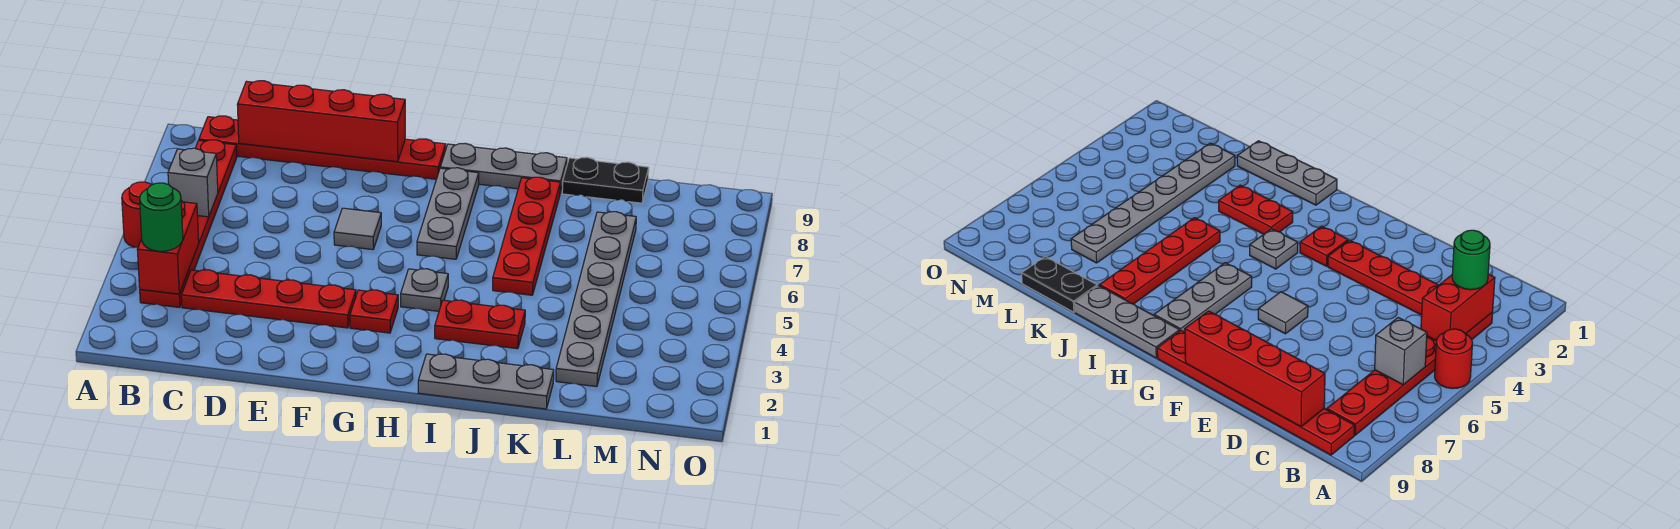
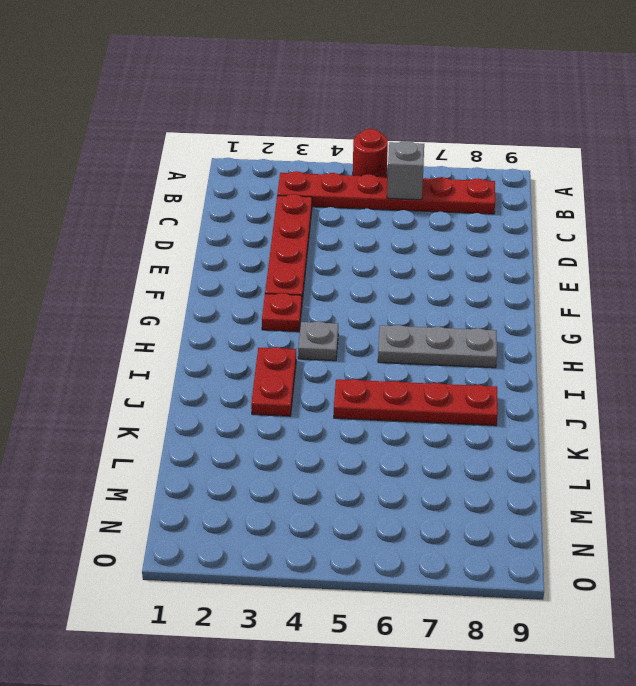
none -> red 1x6 plate [199,116,446,179]
none -> grey 1x1 tile [334,208,381,250]
none -> grey 1x3 plate [440,143,567,193]

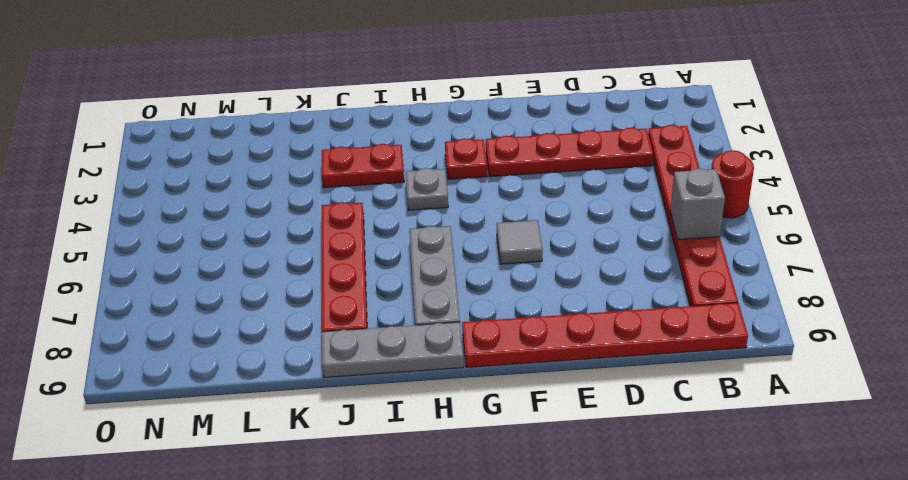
none -> grey 1x3 plate [418,354,554,409]
none -> black 1x2 plate [562,157,649,203]
none -> grey 1x6 plate [556,212,636,387]

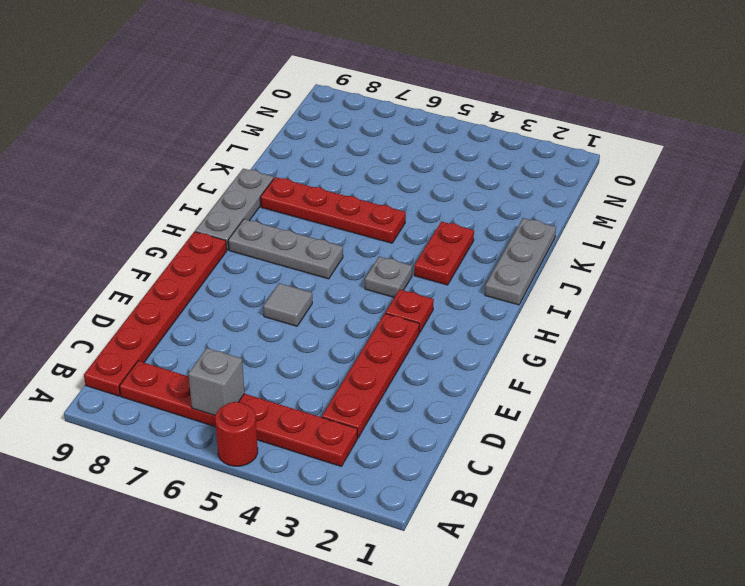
none -> black 1x2 plate [562,157,649,203]
none -> grey 1x6 plate [556,212,636,387]
none -> red 1x2 brick [137,201,199,294]

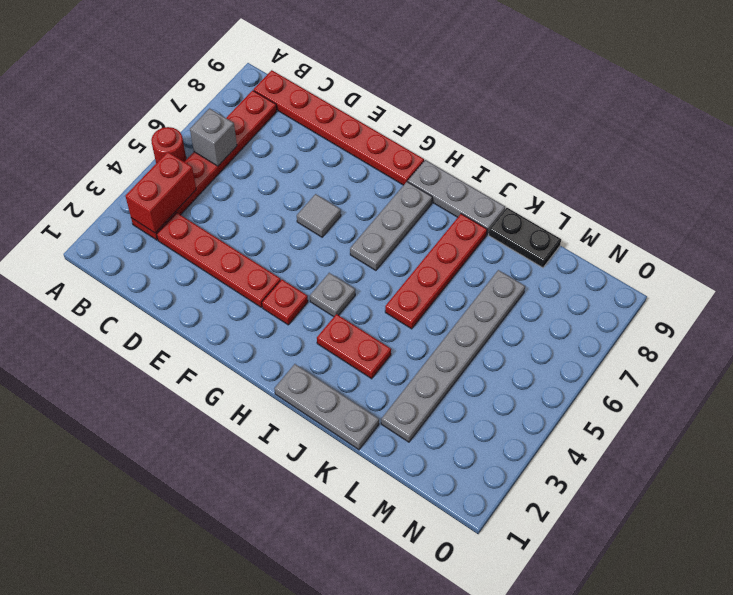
none -> red 1x4 brick [237,81,405,162]
none -> green 1x1 round brick [140,183,183,251]

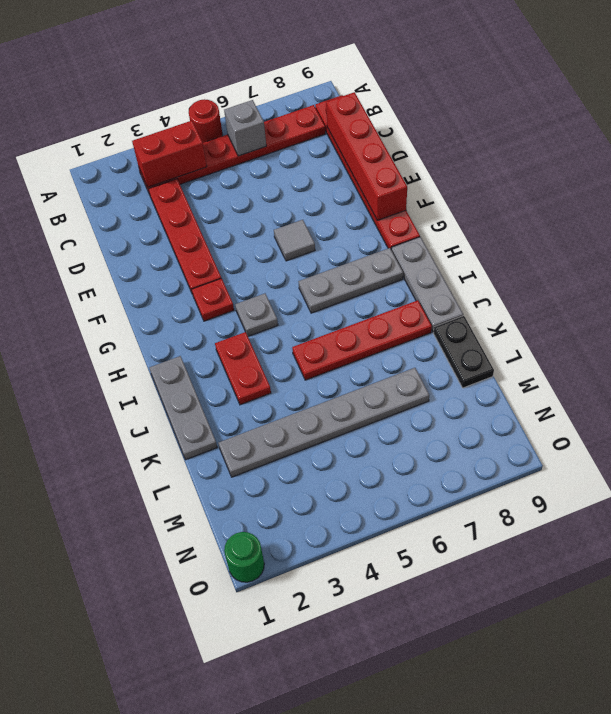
green 1x1 round brick [224,532,264,582] -> green 1x1 round brick moved to [140,183,183,251]

